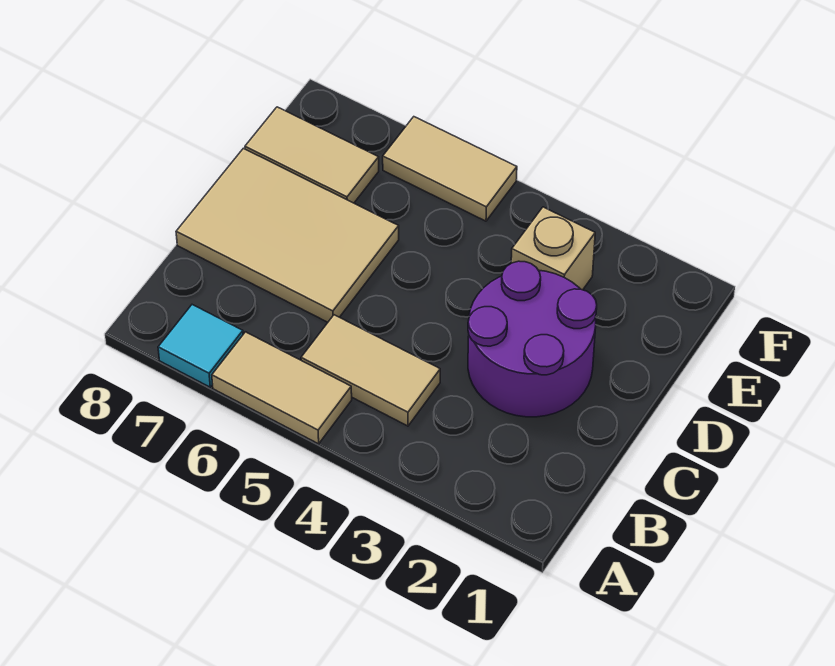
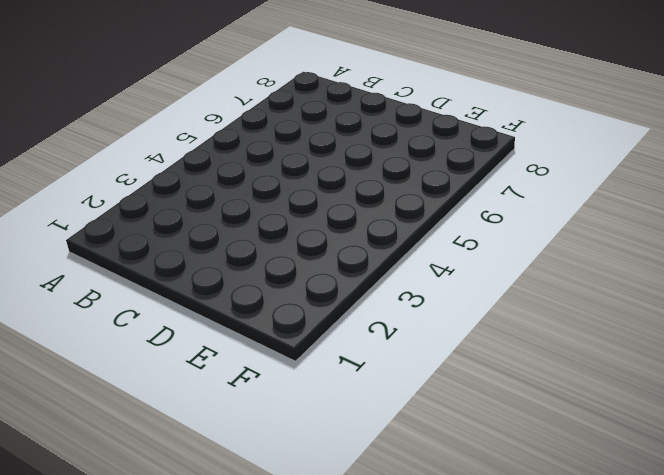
none -> tan 1x2 tile [212,332,352,444]
none -> cyan 1x1 tile [158,305,243,387]

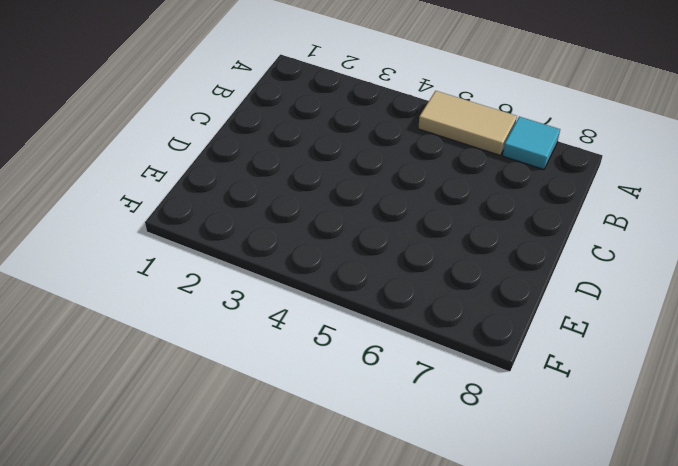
none -> tan 1x2 tile [301,315,440,426]
none -> purple 2x2 round brick [468,261,597,417]

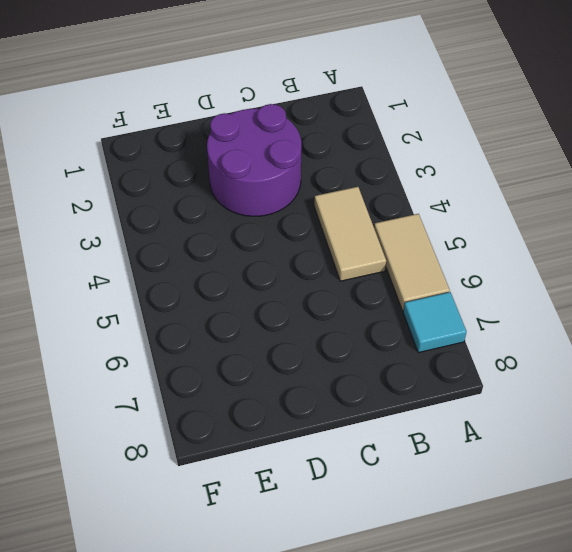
none -> tan 2x3 tile [176,148,399,322]
none -> tan 1x1 brick [511,207,595,290]

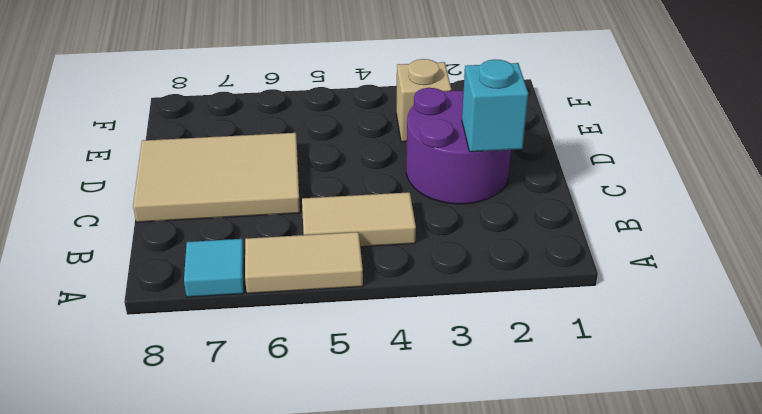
cyan 1x1 brick [462,59,528,152] -> none
none -> tan 1x2 tile [245,107,379,203]
none -> tan 1x2 tile [383,117,517,221]

